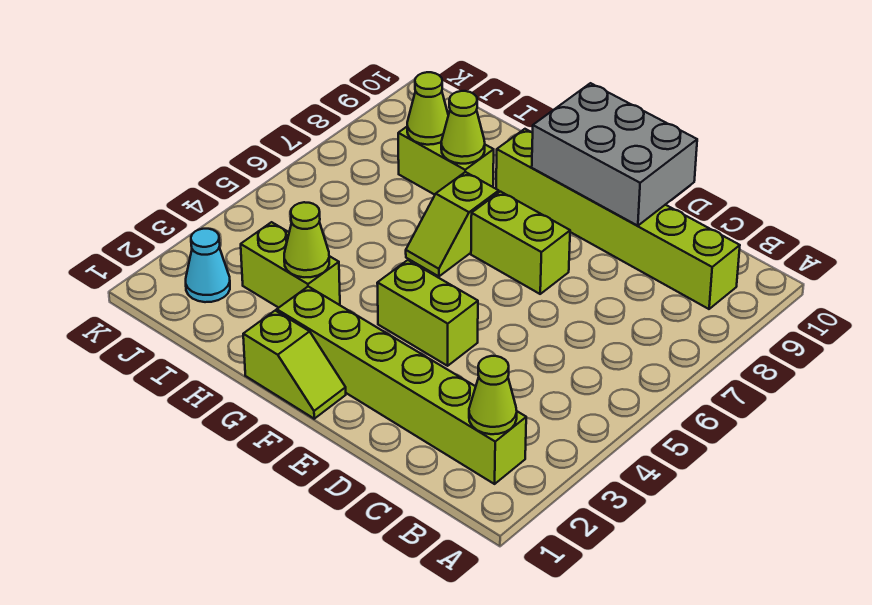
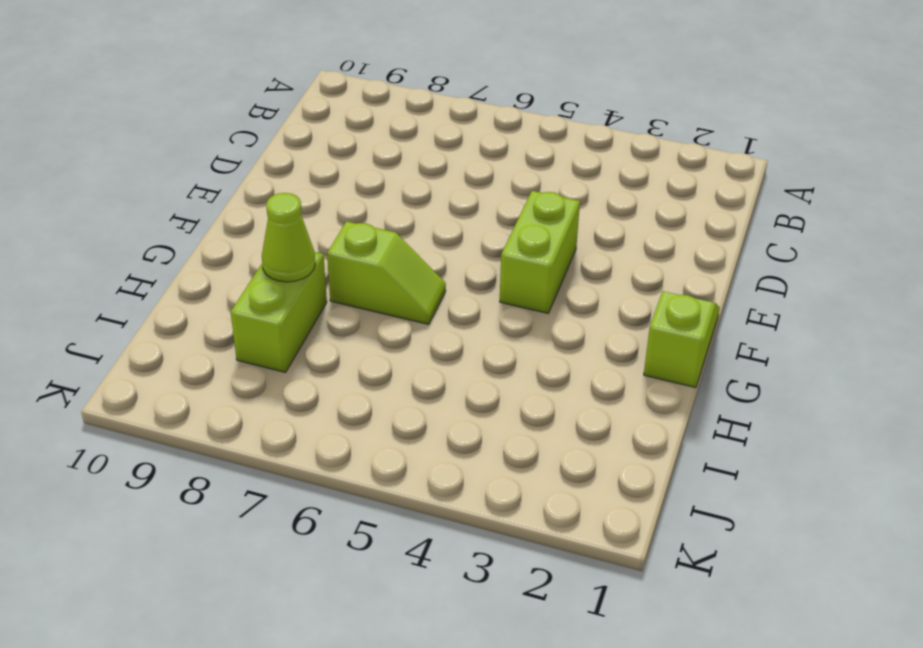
none -> lime 1x6 brick [277,287,526,484]
none -> lime 1x6 brick [496,129,740,309]
none -> lime 1x2 brick [471,192,570,294]

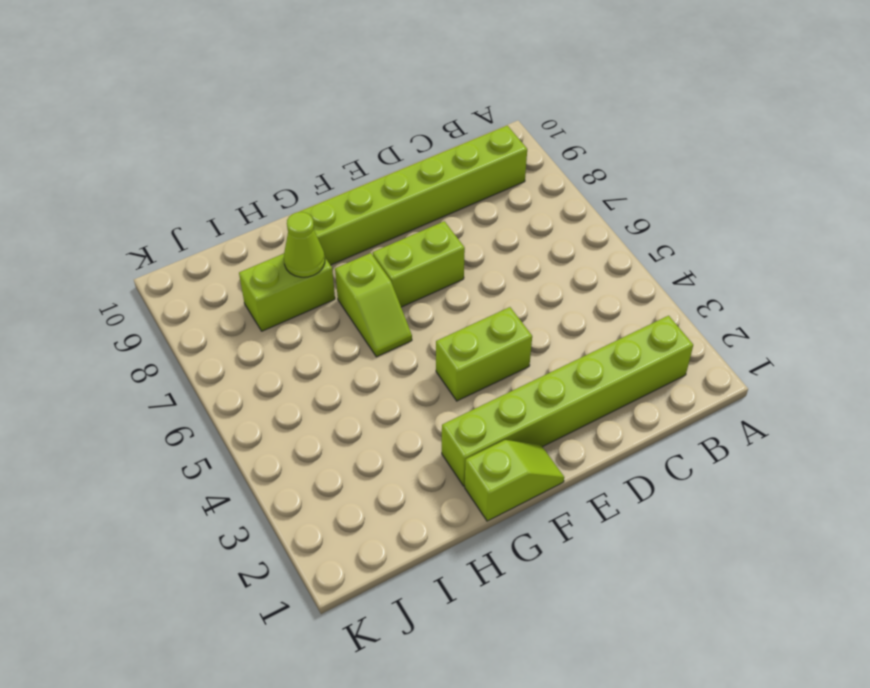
none -> lime 1x2 brick [241,222,340,308]
none -> cyan 1x1 cone [186,229,230,302]
none -> lime 1x1 cone [469,356,517,434]

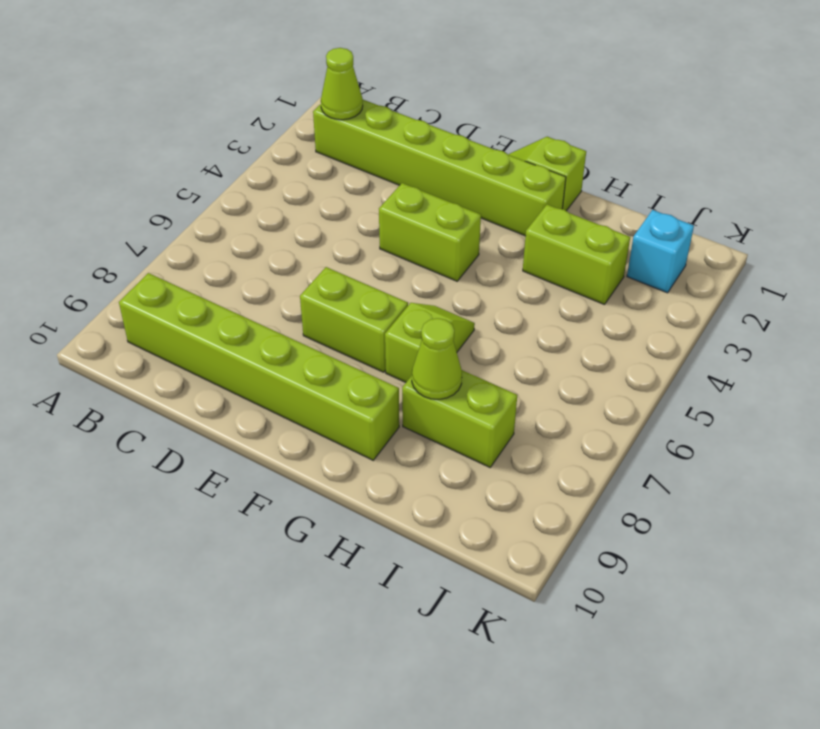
cyan 1x1 brick [627,210,694,293] -> cyan 1x1 cone [186,229,230,302]
none -> grey 2x3 brick [532,83,697,226]
none -> lime 1x1 cone [284,202,329,277]
none -> lime 1x1 cone [407,72,448,145]

